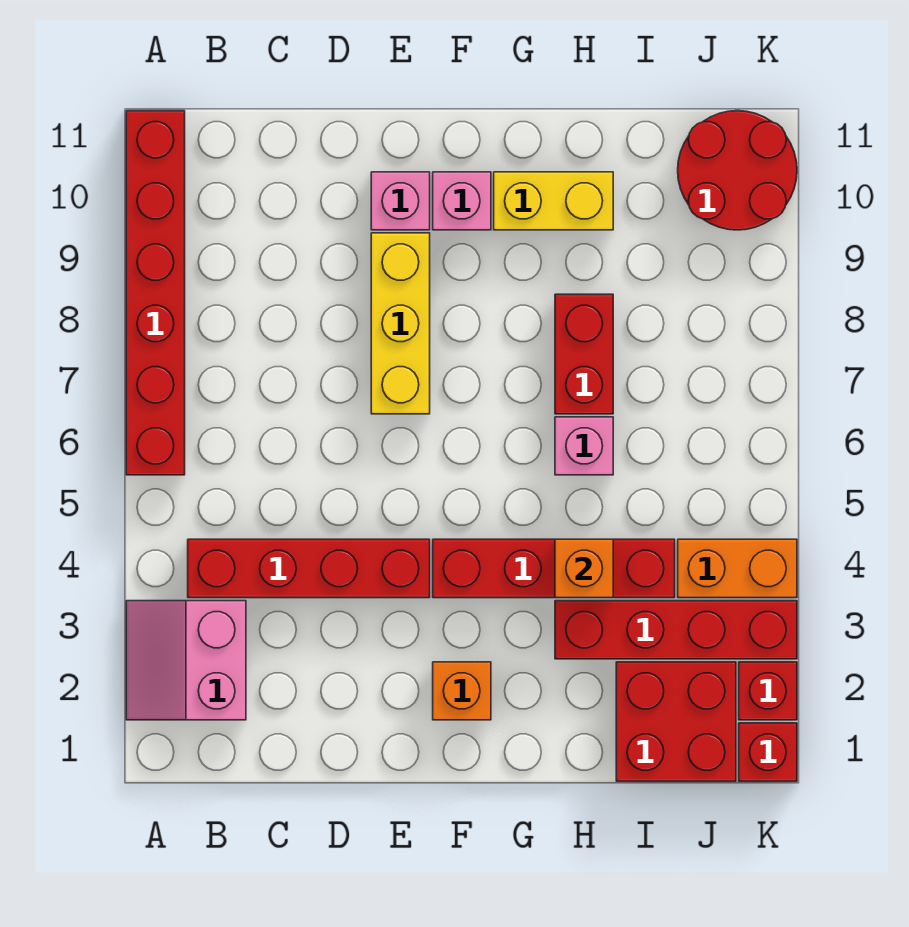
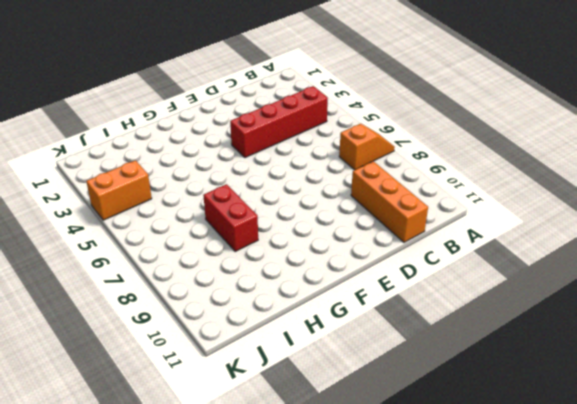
orange 1x2 slope [339,124,395,170] -> red 1x6 brick [126,111,185,475]
orange 1x3 brick [351,161,428,242] -> none
none -> pink 2x2 slope [126,601,246,720]
none -> yellow 1x3 brick [371,233,430,414]
none -> pink 1x1 brick [371,172,430,230]

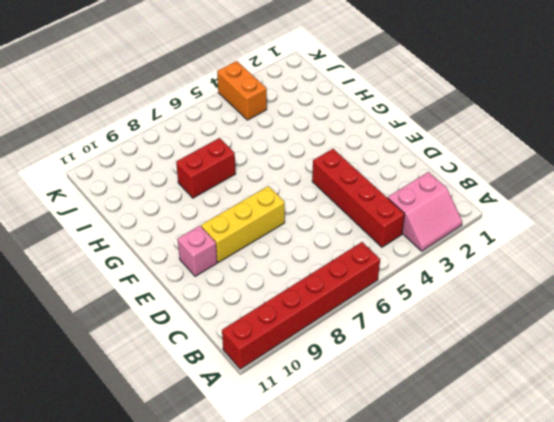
none -> orange 1x1 brick [433,662,491,720]
none -> red 1x4 brick [433,539,675,598]
none -> pink 1x1 brick [433,172,491,230]

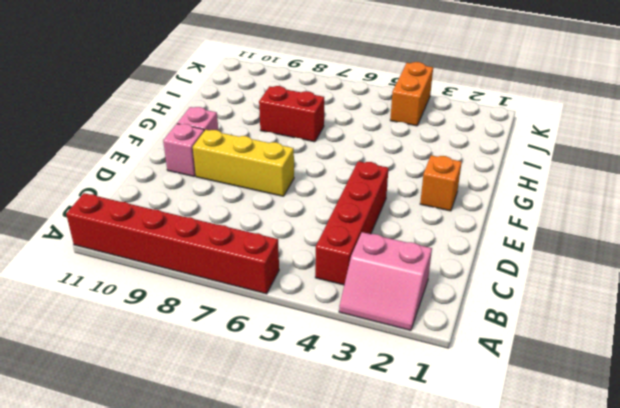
none -> red 1x4 brick [433,539,675,598]
none -> yellow 1x2 brick [494,172,613,230]
none -> red 1x4 brick [555,601,797,659]

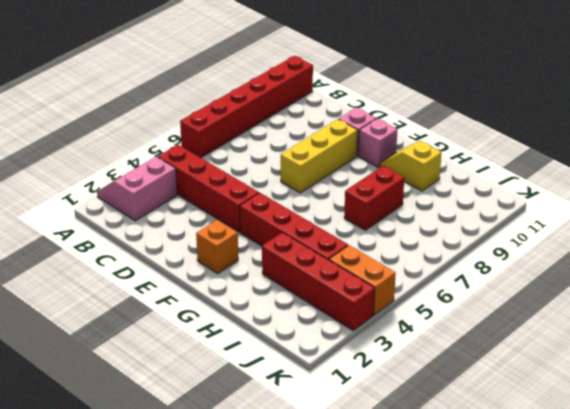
yellow 1x2 slope [380,141,442,191] -> yellow 1x2 brick [494,172,613,230]
none -> pink 1x1 brick [555,417,613,475]
none -> red 2x2 brick [616,662,736,781]
none -> red 2x2 round brick [678,111,797,230]

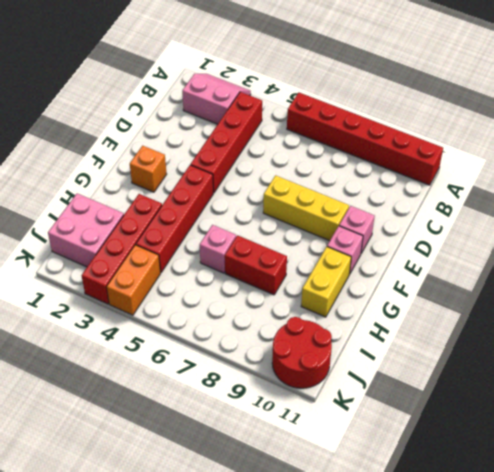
pink 2x2 brick [48,193,124,267] -> red 2x2 brick [616,662,736,781]
none -> red 1x1 brick [739,723,797,781]
none -> red 1x1 brick [739,662,797,720]
none -> orange 1x1 brick [555,539,613,598]

